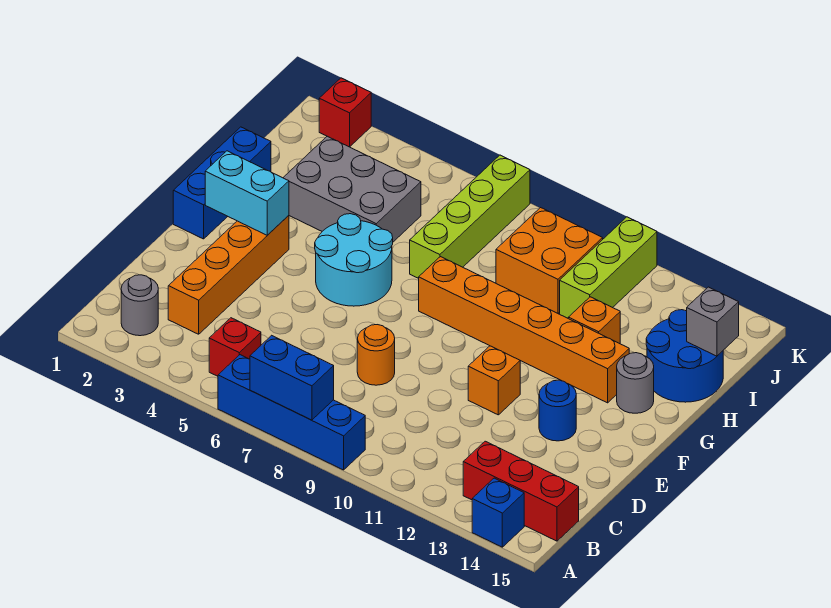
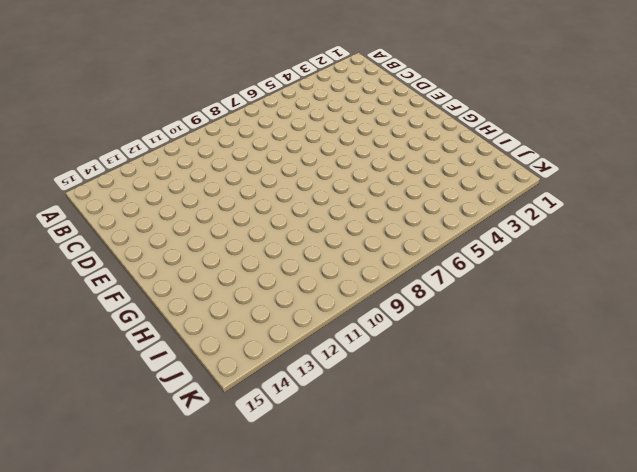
none -> blue 1x4 brick [218,355,365,470]
none -> blue 1x1 brick [472,478,524,547]
none -> grey 1x1 round brick [121,275,158,336]

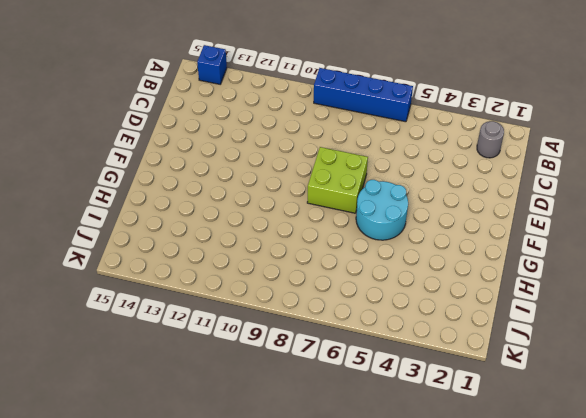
lime 2x2 brick [307,147,368,213] -> none
none -> red 1x1 brick [209,318,261,376]
none -> red 1x3 brick [463,441,579,541]
none -> orange 1x4 brick [168,215,289,334]

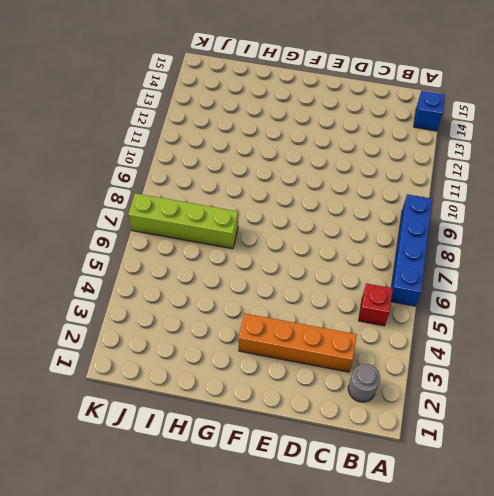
none -> red 1x3 brick [463,441,579,541]
none -> orange 1x1 round brick [357,325,395,385]
none -> orange 1x1 brick [468,346,520,415]

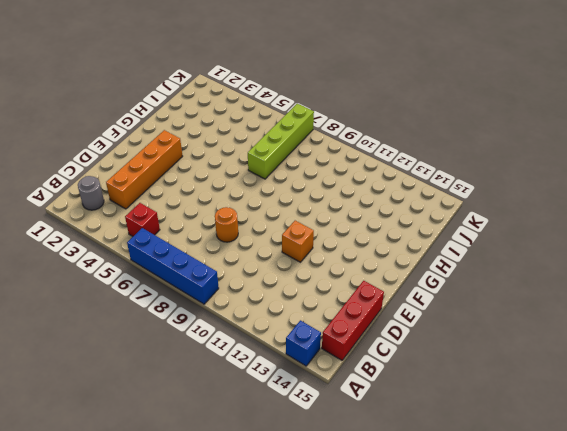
red 1x3 brick [322,281,384,360] -> red 1x3 brick turned to [463,441,579,541]
none -> blue 1x1 round brick [539,380,576,441]
none -> blue 1x3 brick [173,127,271,239]
none -> cyan 2x2 round brick [315,214,393,306]

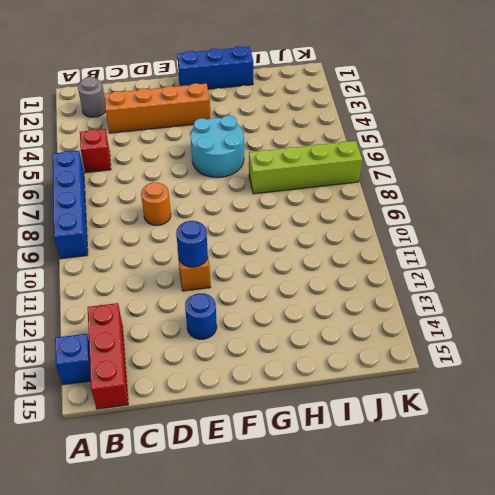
blue 1x1 round brick [176,221,208,267] -> none
none -> orange 1x6 brick [419,257,629,403]
none -> grey 1x1 round brick [617,353,654,413]
none -> grey 2x3 brick [283,136,421,242]

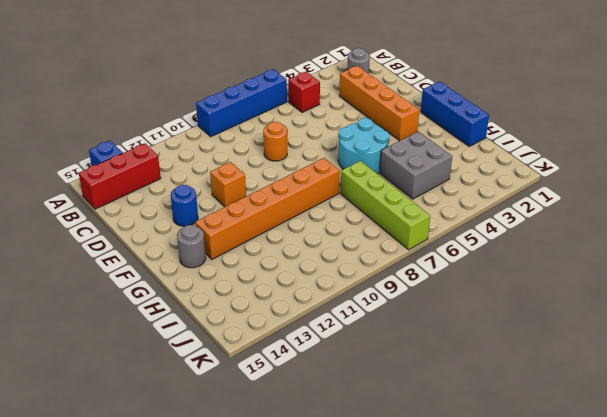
grey 2x2 brick [380,131,452,199] -> grey 2x3 brick [283,136,421,242]
none -> orange 1x1 brick [568,297,620,344]
none -> blue 2x2 round brick [646,310,723,402]
none -> orange 2x2 brick [496,208,603,313]

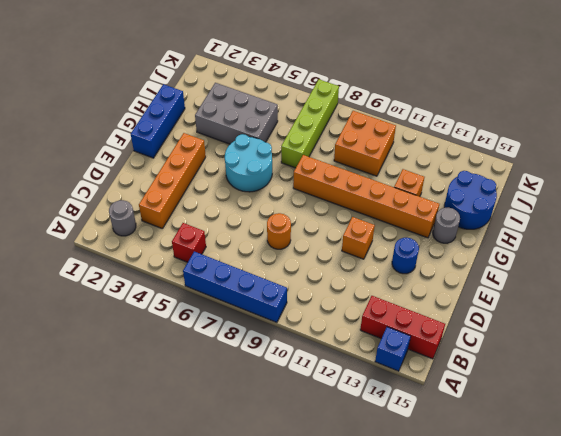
none -> lime 1x3 brick [560,217,657,318]
none -> red 1x1 brick [319,78,371,147]
none -> blue 1x2 brick [250,335,334,420]

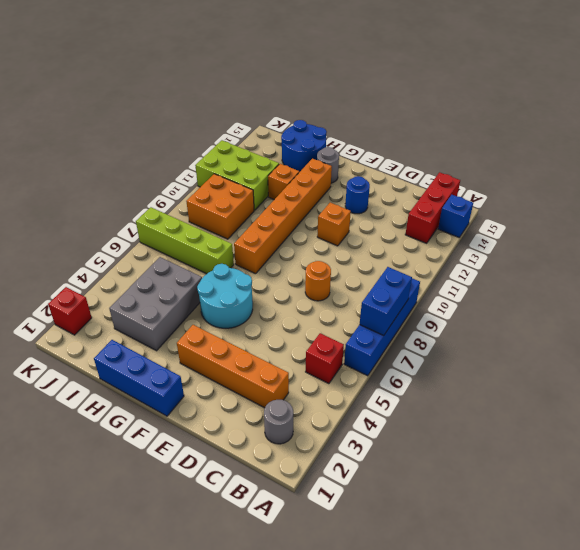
lime 2x3 brick [195,140,279,210] -> lime 1x3 brick [560,217,657,318]
none -> cyan 1x2 brick [205,151,289,235]
none -> grey 1x1 brick [687,287,739,356]

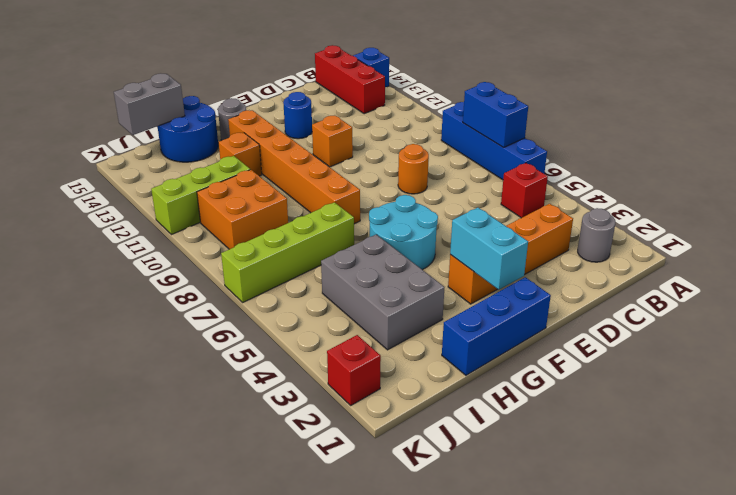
grey 1x2 brick [114,73,185,135] -> grey 1x1 brick [687,287,739,356]

